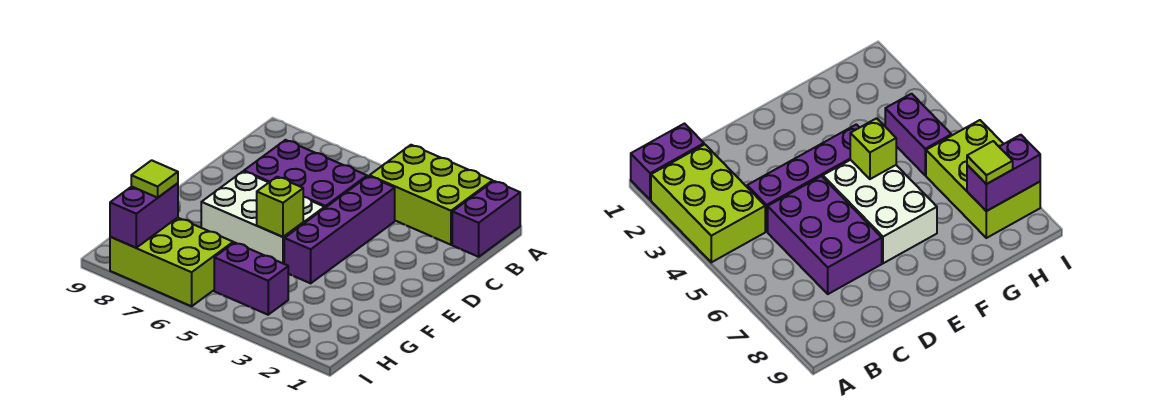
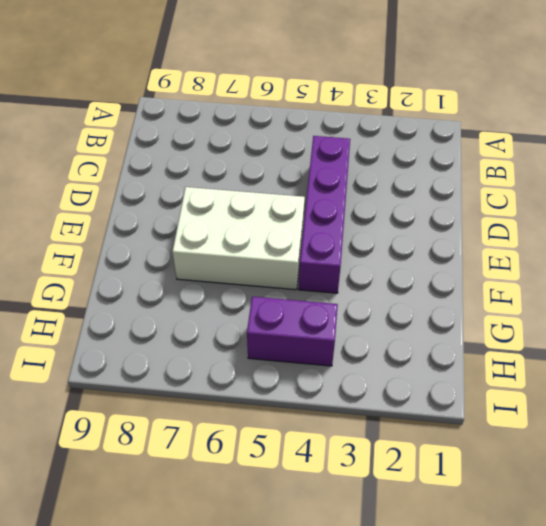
none -> purple 1x2 brick [452,181,520,257]
none -> lime 2x3 brick [369,145,493,245]

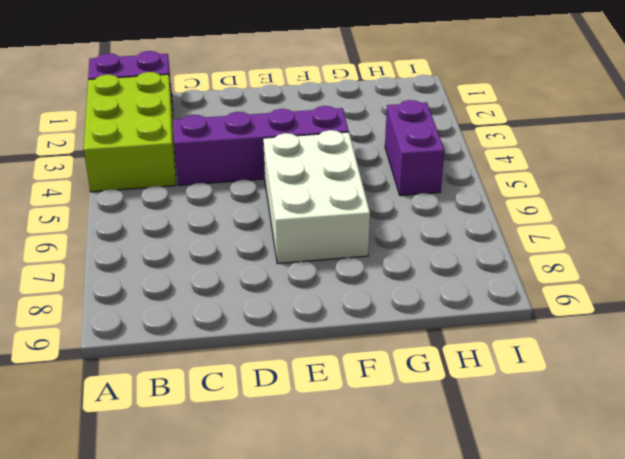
none -> purple 2x3 brick [244,140,367,208]
none -> lime 2x3 brick [110,218,233,306]

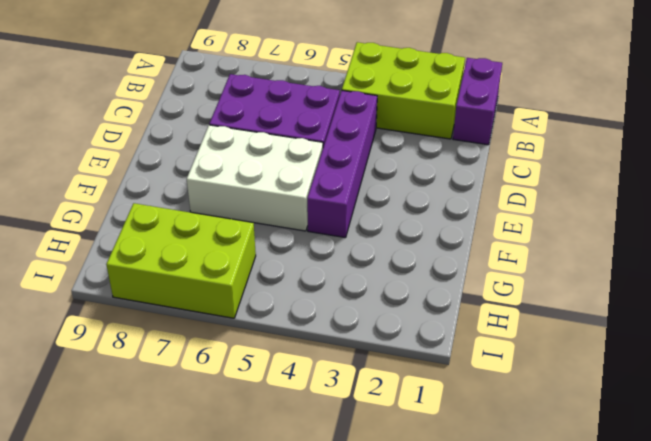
none -> purple 1x2 brick [214,242,288,315]
none -> lime 1x1 brick [257,177,303,237]

